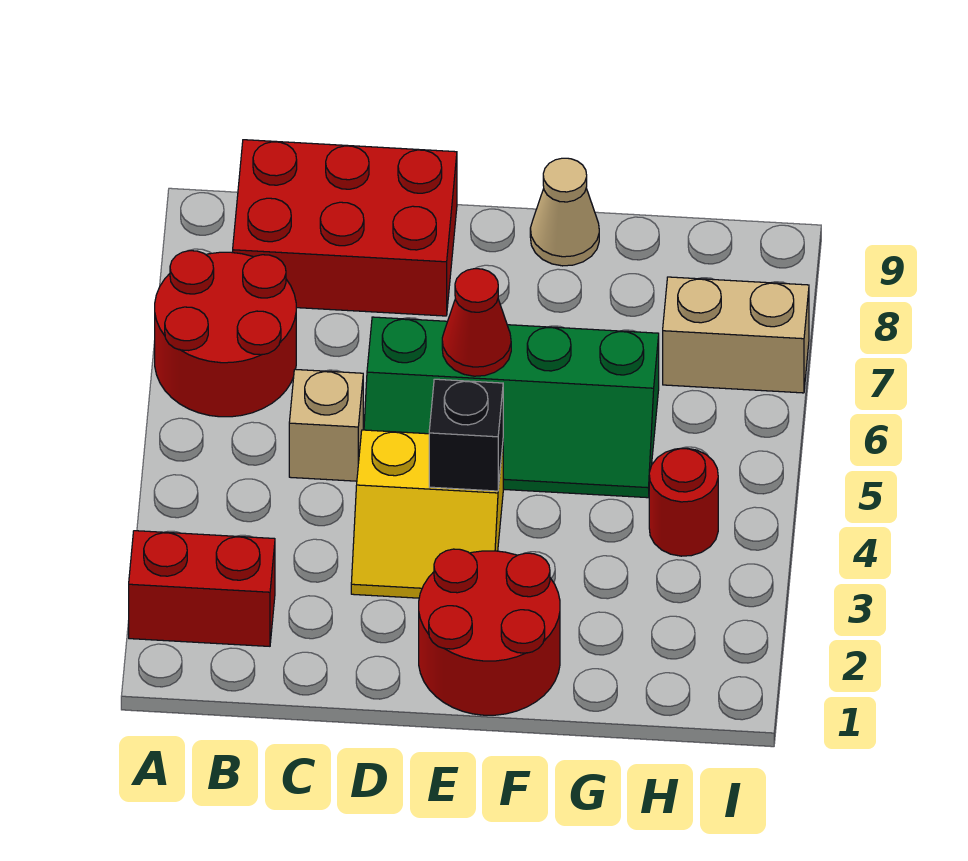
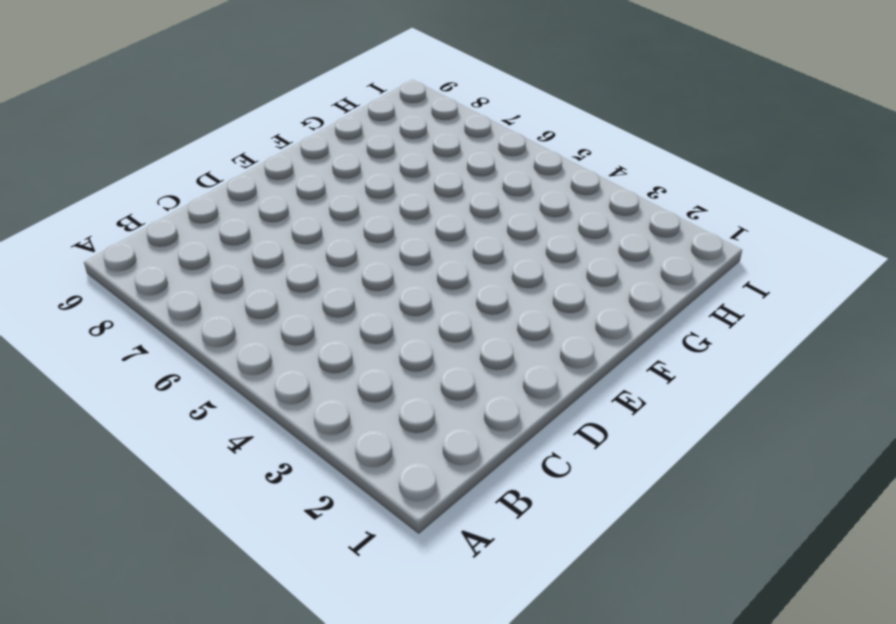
none -> red 1x2 brick [129,531,275,646]
none -> red 2x2 round brick [155,251,296,417]
none -> red 2x3 brick [233,140,457,316]

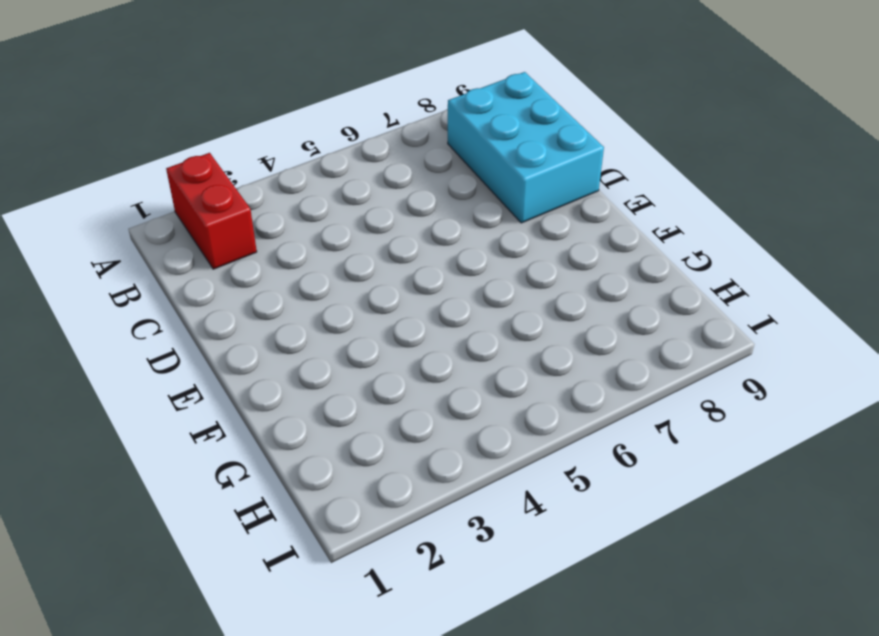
cyan 2x3 brick [448,72,604,223] -> red 2x3 brick [233,140,457,316]
none -> red 2x2 round brick [155,251,296,417]
none -> tan 1x1 brick [289,369,363,481]
none -> yellow 2x2 slope [351,430,503,598]

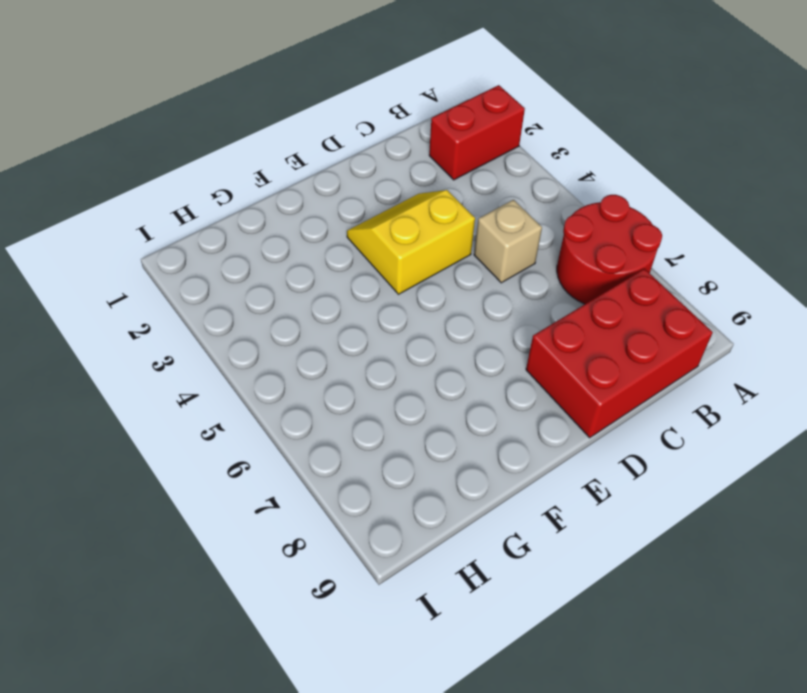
none -> green 2x4 slope [364,317,659,498]
none -> red 2x2 round brick [419,549,560,715]
none -> tan 1x1 cone [530,158,599,266]

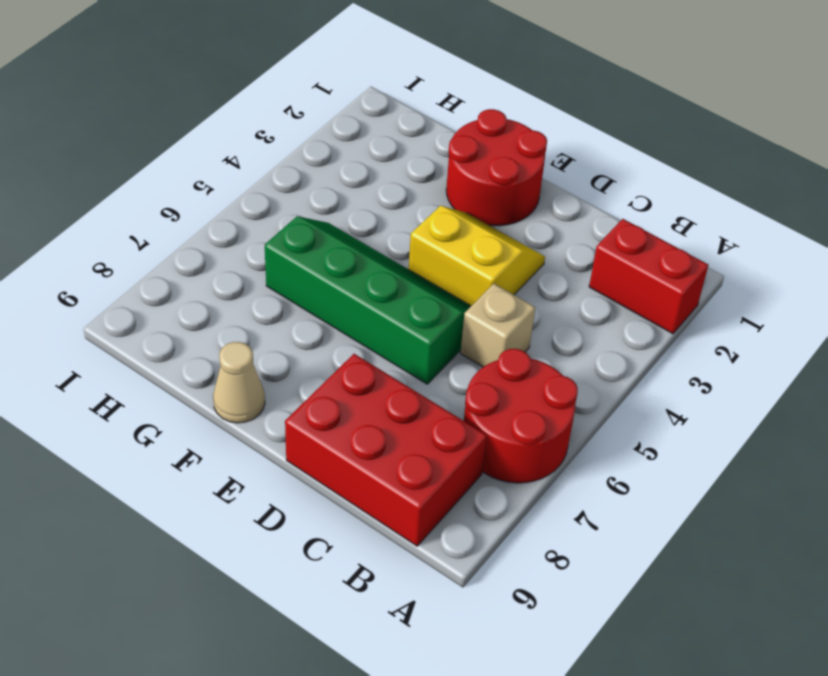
none -> red 1x1 round brick [649,448,718,556]
none -> tan 1x2 brick [663,277,809,393]
none -> black 1x1 brick [429,379,503,491]

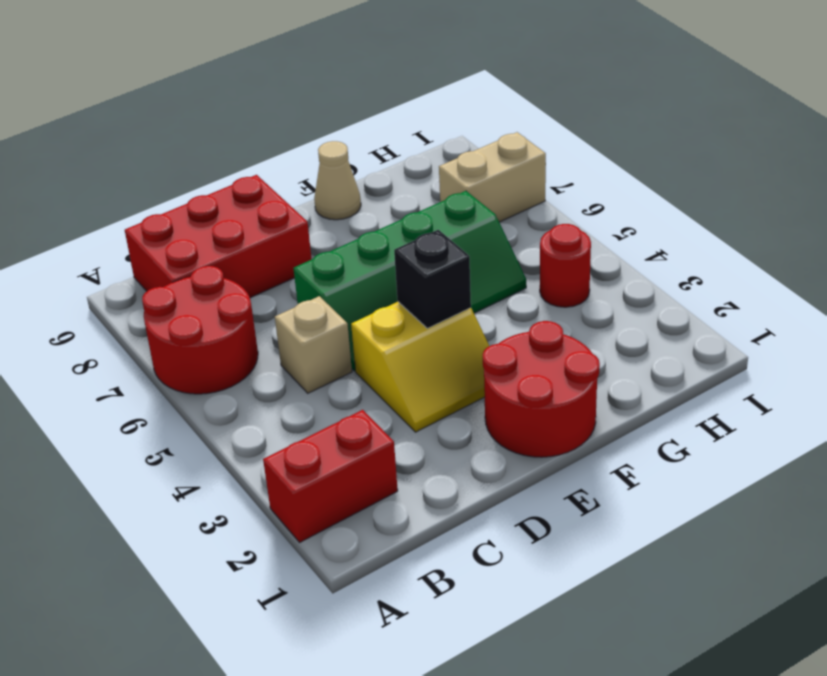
none -> red 1x1 cone [442,269,511,376]

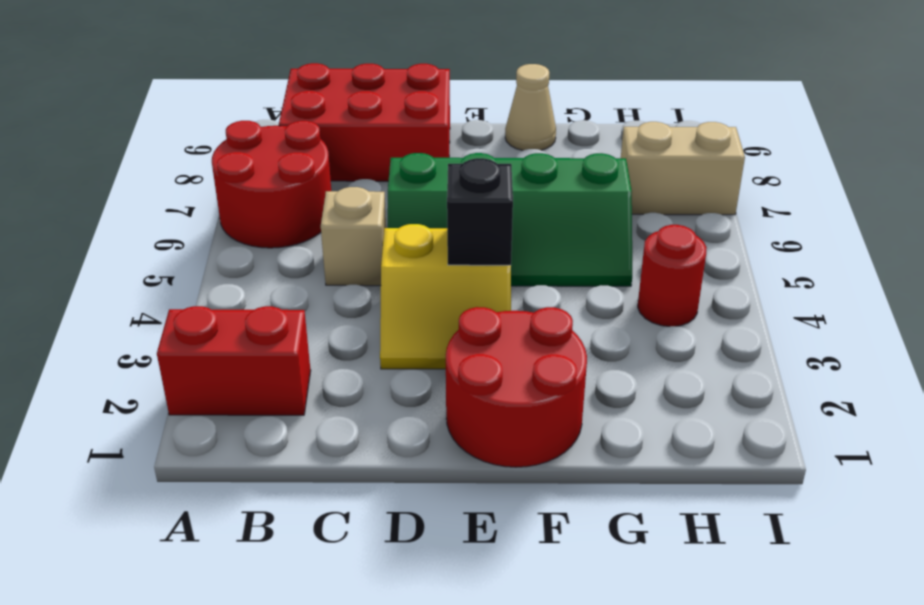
none -> red 1x1 cone [442,269,511,376]

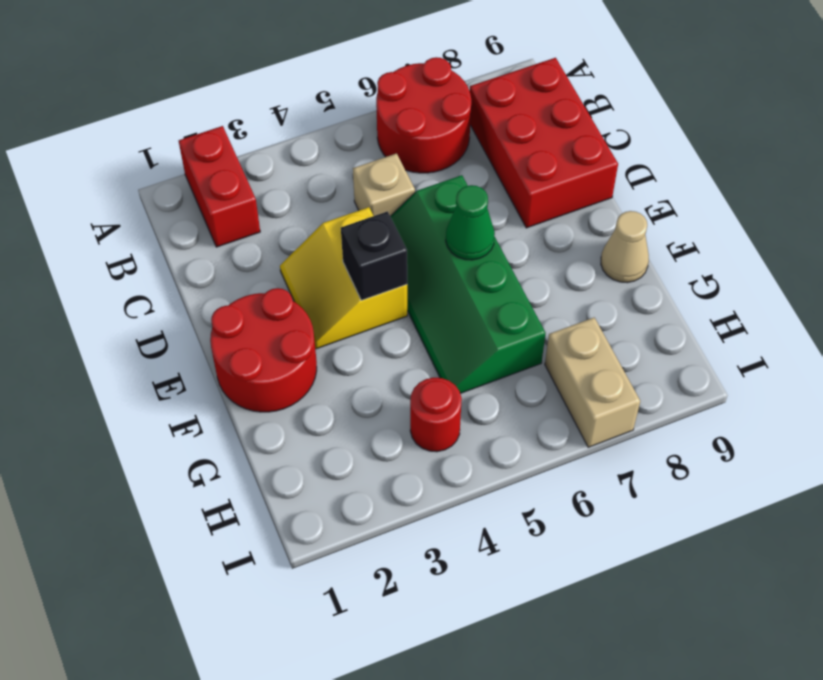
green 1x1 cone [446,185,495,260] -> red 1x1 cone [442,269,511,376]

